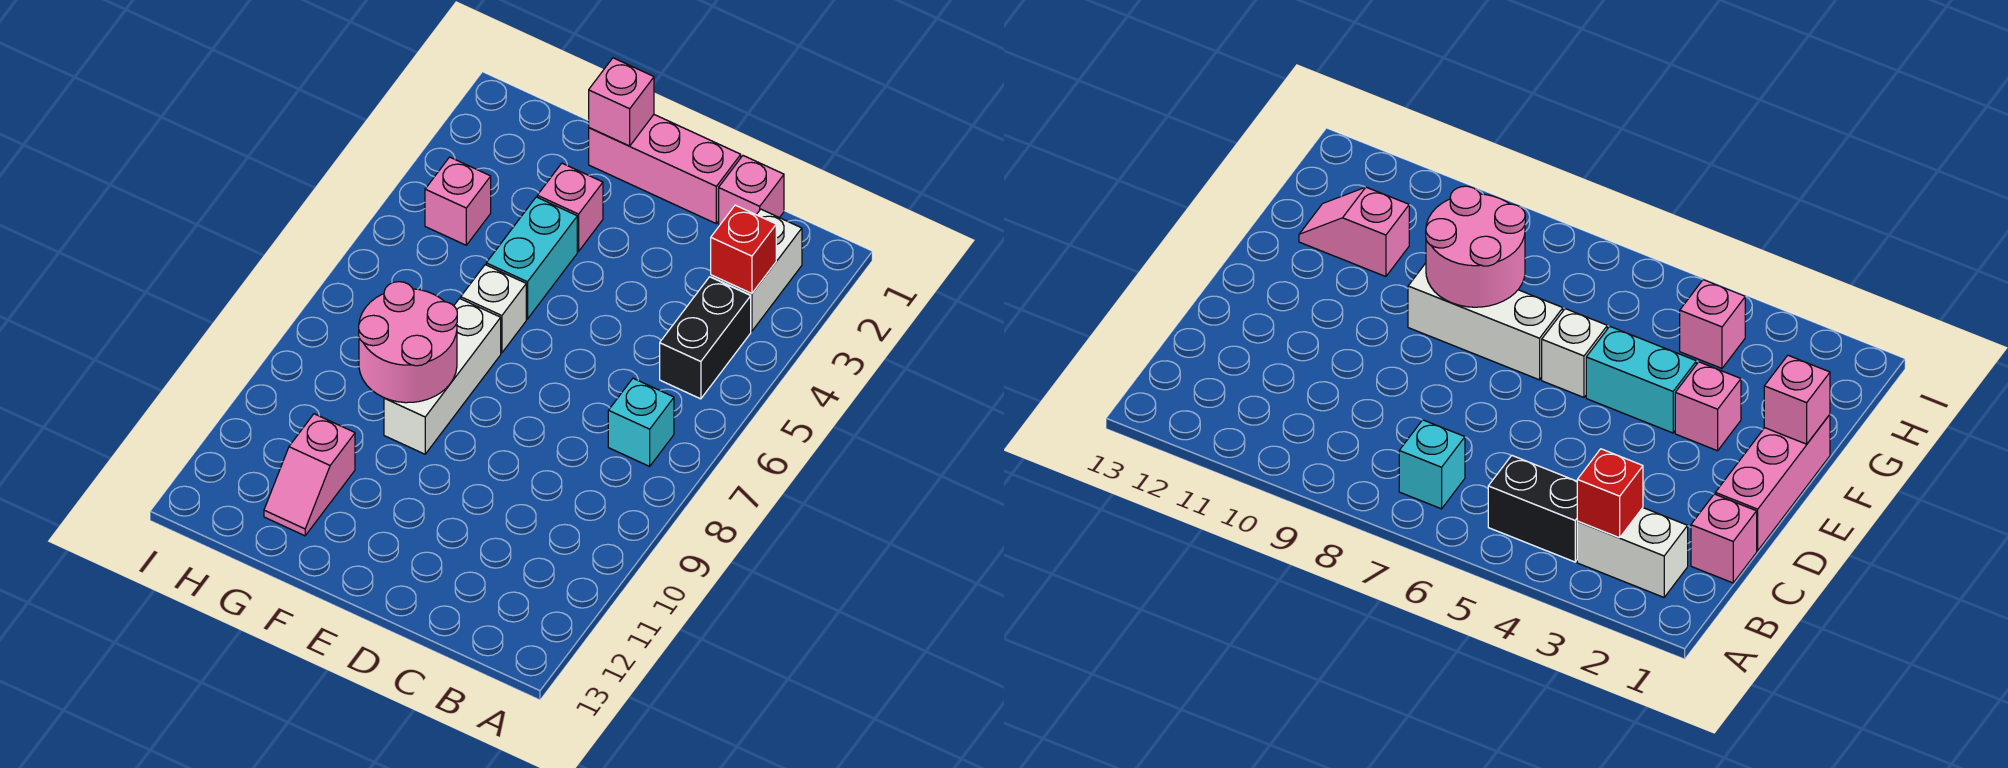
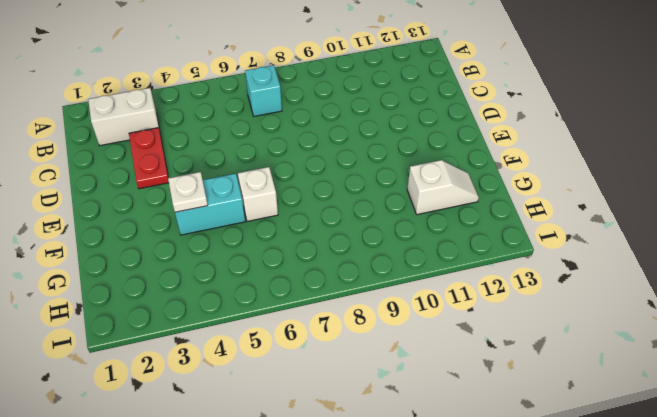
red 1x2 plate [129,128,169,189] -> none
white 1x1 plate [168,172,208,212] -> none
white 1x2 slope [407,160,479,215] -> pink 1x2 slope [264,414,355,536]
none -> black 1x2 brick [660,277,751,399]
none -> pink 1x1 brick [719,156,784,225]
none -> pink 1x3 brick [589,115,741,223]

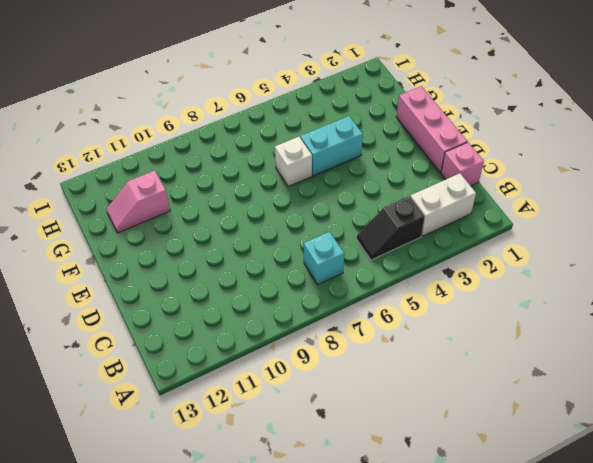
black 1x2 slope [357,196,425,260] -> black 1x2 brick [660,277,751,399]
none -> pink 1x1 brick [537,163,603,251]
none -> white 1x3 brick [384,298,501,454]
none -> pink 1x1 brick [425,157,491,245]

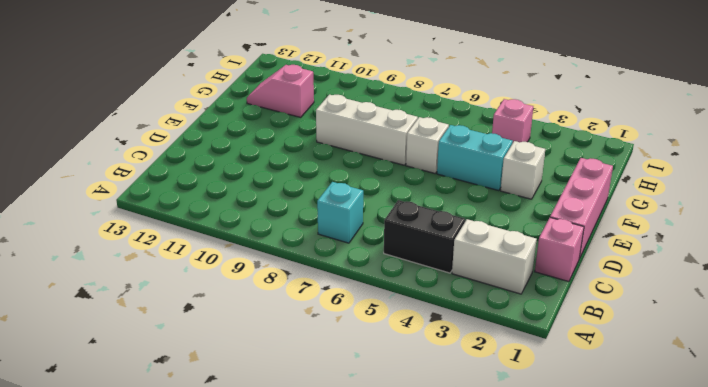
white 1x1 brick [501,141,545,199] -> pink 1x1 brick [537,163,603,251]
none -> red 1x1 brick [711,205,776,294]
none -> pink 1x1 brick [589,58,654,146]
none -> pink 2x2 round brick [359,282,457,403]

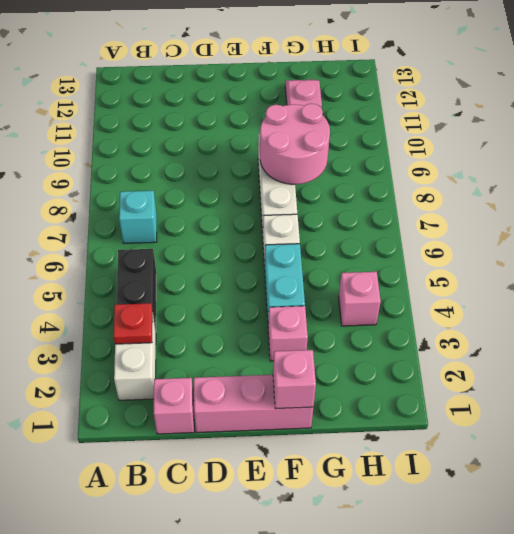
red 1x1 plate [114,303,153,344] -> red 1x1 brick [711,205,776,294]

